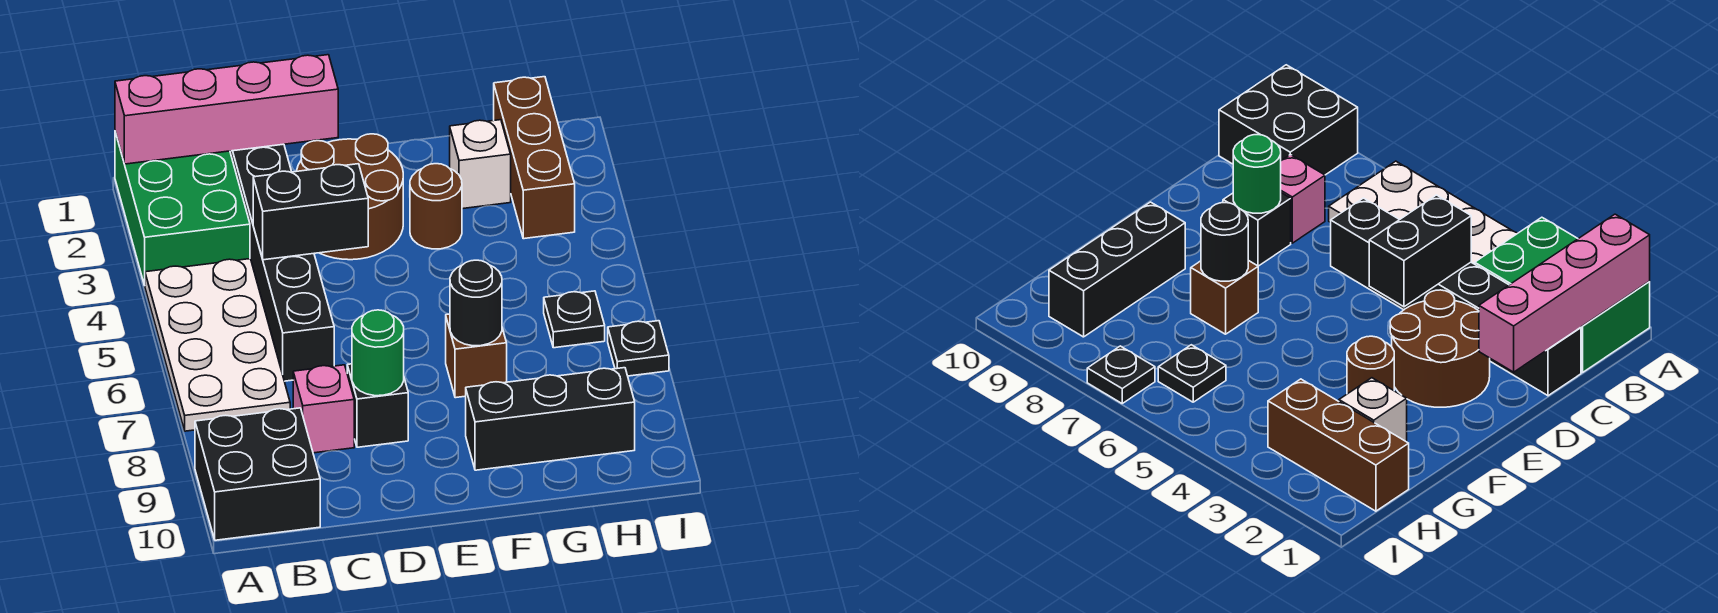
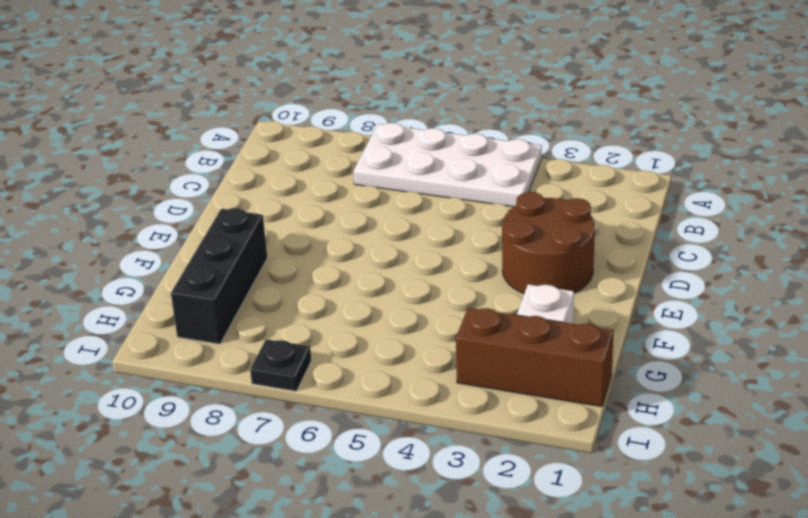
none -> green 2x3 brick [115,132,250,285]
none -> black 2x2 brick [195,408,320,540]
none -> black 1x6 brick [230,144,334,381]

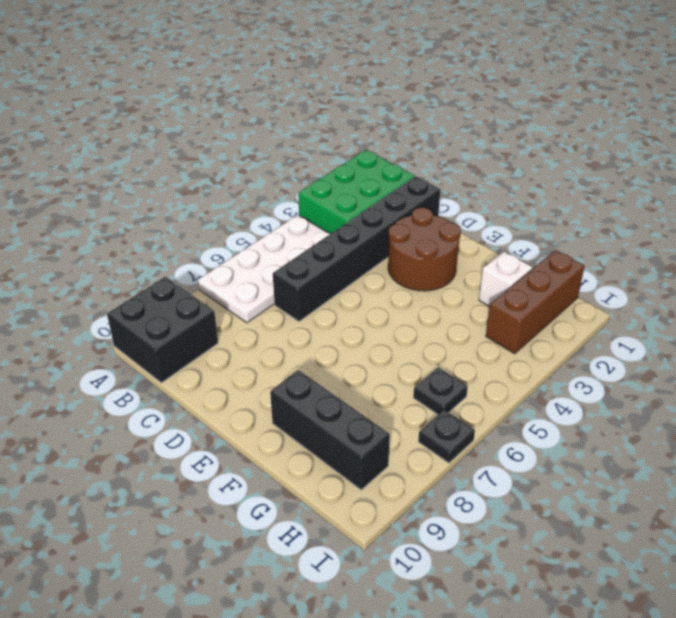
none -> pink 1x1 brick [293,365,354,453]
none -> black 1x1 brick [347,364,408,447]
none -> brown 1x1 round brick [410,164,462,249]

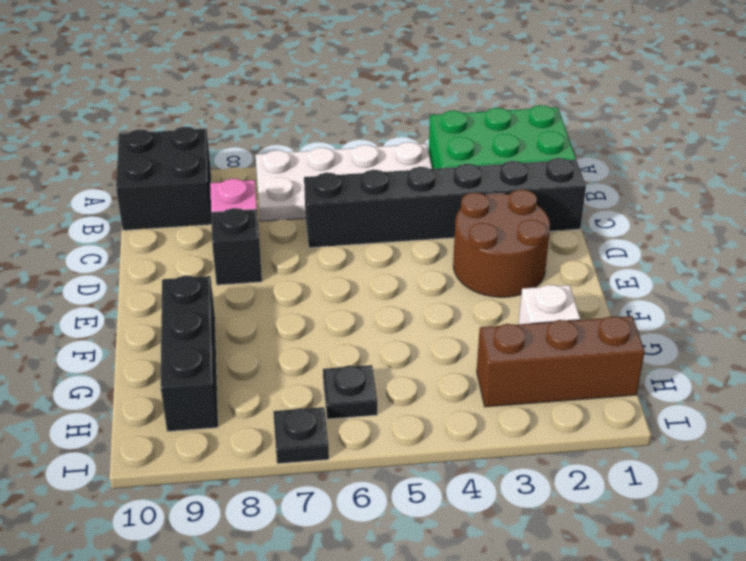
none -> brown 1x1 round brick [410,164,462,249]
none -> brown 1x1 brick [446,314,507,398]
none -> pink 1x4 brick [115,55,338,164]

